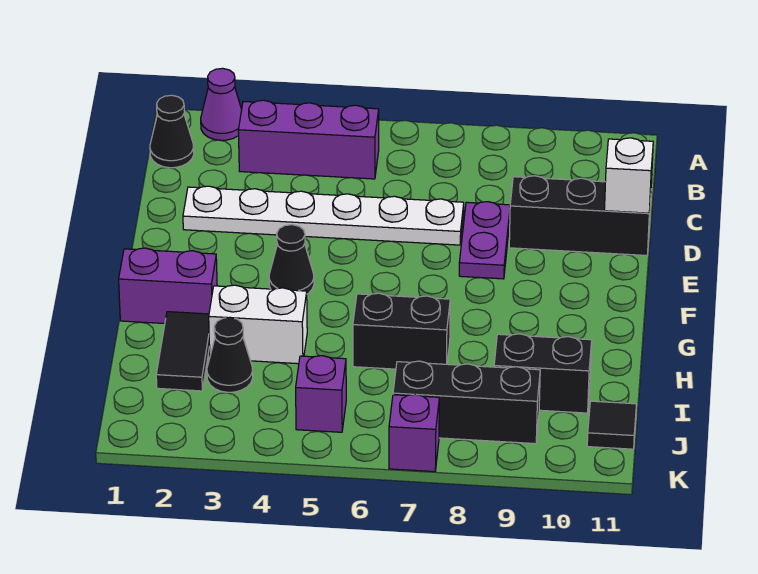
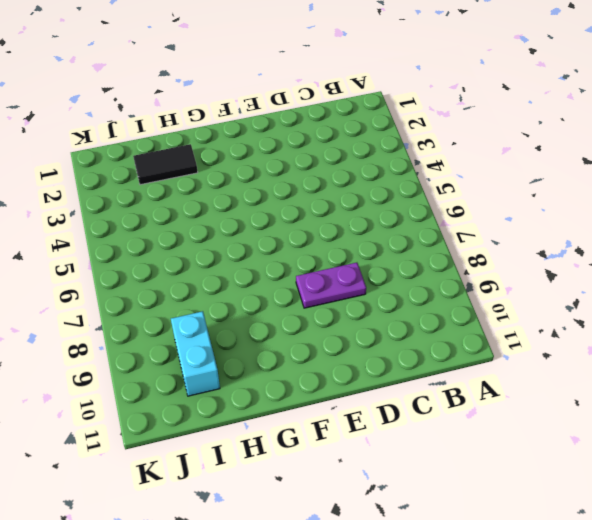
cyan 1x2 brick [171,311,220,396] -> black 1x2 brick [494,334,592,413]
none -> purple 1x1 cone [201,68,242,140]
none -> black 1x1 cone [150,95,194,168]
none -> purple 1x3 brick [238,100,379,179]

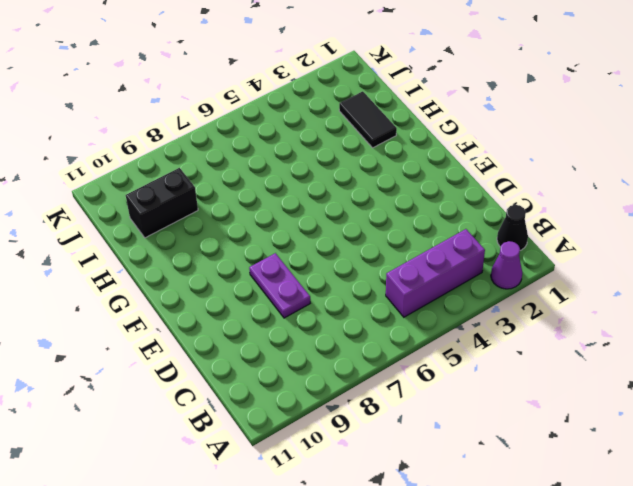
none -> white 1x6 plate [183,186,464,245]
none -> black 1x3 brick [509,176,651,255]
none -> black 1x1 cone [269,225,314,294]

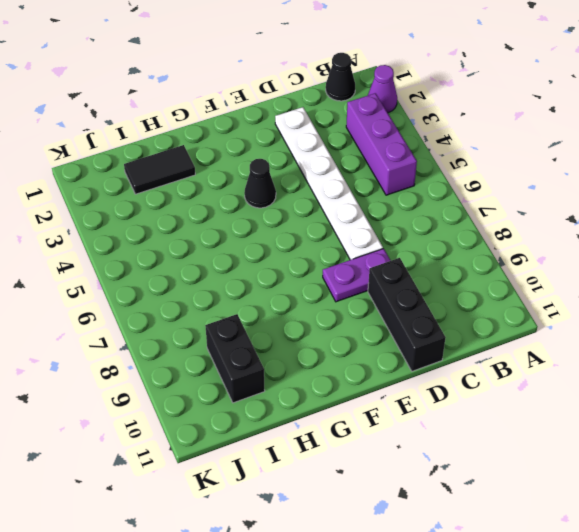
none -> purple 1x2 brick [119,248,217,324]
none -> white 1x2 brick [209,285,307,364]
none -> black 1x2 brick [353,293,450,369]

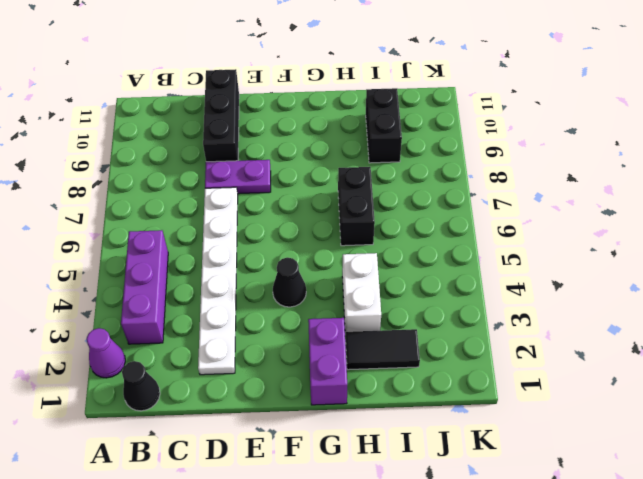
none -> black 1x1 cone [207,317,253,392]
none -> purple 1x1 brick [296,356,346,432]
none -> black 1x3 brick [393,361,540,444]

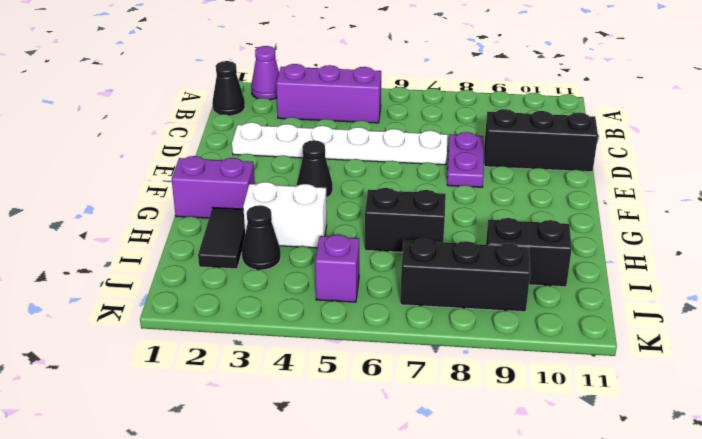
none -> black 1x1 tile [587,401,636,449]
none -> purple 1x1 brick [389,394,439,472]
none -> white 1x1 brick [604,138,653,213]

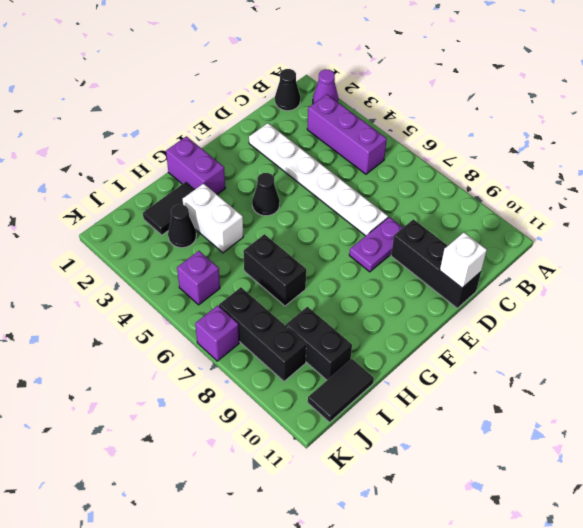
black 1x2 tile [308,359,374,422] -> black 1x1 tile [587,401,636,449]

